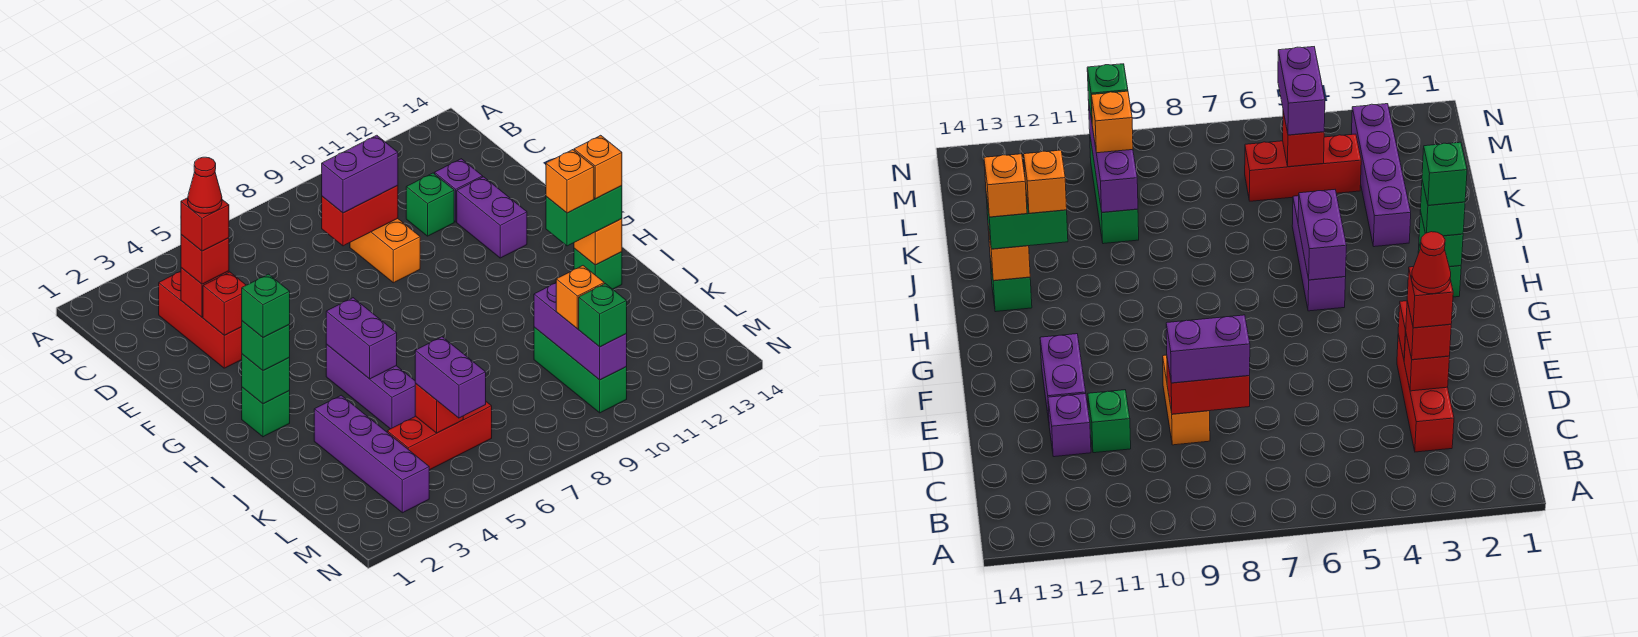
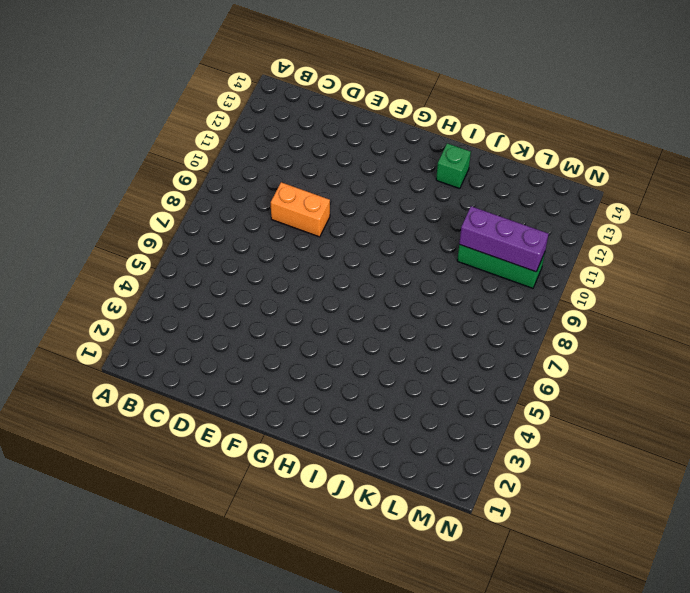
none -> red 1x3 brick [159,272,242,368]
none -> green 1x1 brick [406,173,454,236]
none -> purple 1x1 brick [435,159,483,222]
none -> purple 1x2 brick [457,177,527,258]

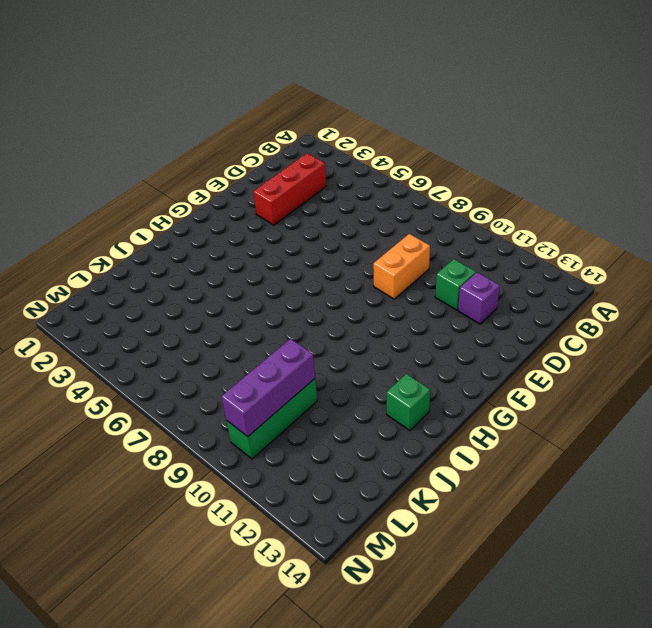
none -> purple 1x2 brick [457,177,527,258]
none -> green 1x1 brick [242,387,290,437]
none -> purple 1x3 brick [326,344,416,429]
none -> purple 1x4 brick [314,395,429,513]

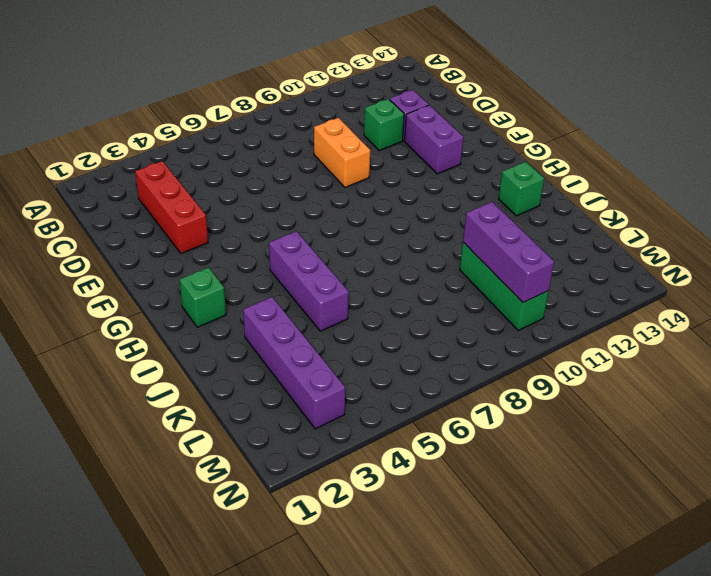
none -> red 1x3 brick [387,402,492,470]
none -> red 1x1 brick [181,268,229,317]
none -> red 1x2 brick [322,186,398,246]
none -> red 1x1 brick [203,272,246,335]

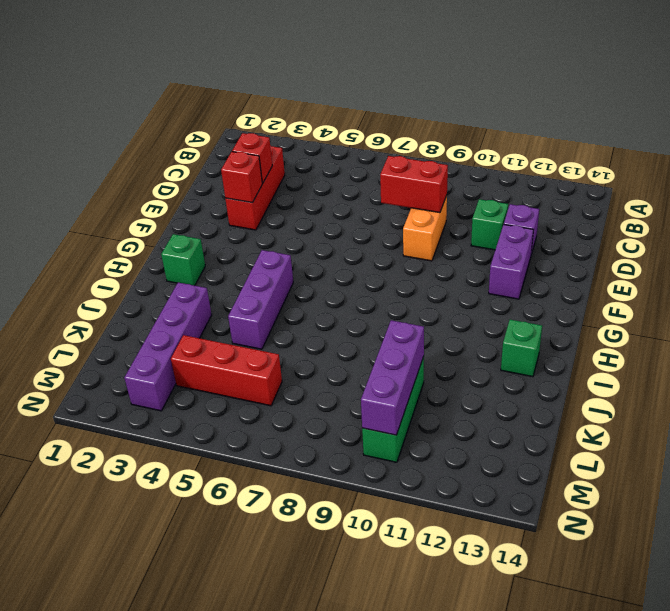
none -> green 1x1 brick [242,354,290,404]
none -> purple 1x2 brick [326,298,397,379]
none -> orange 1x1 brick [574,219,622,265]
none -> red 1x1 brick [415,384,463,433]

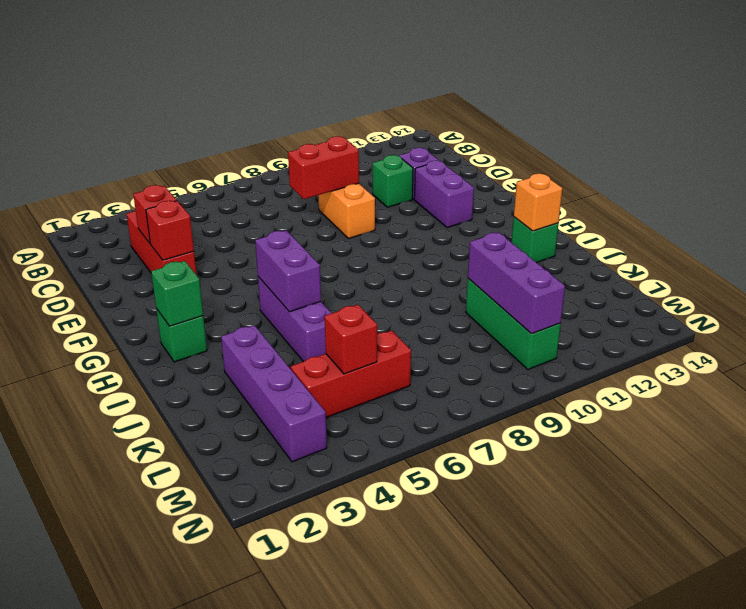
none -> red 1x1 brick [181,235,229,284]
none -> purple 1x2 brick [322,135,398,213]
none -> green 1x1 brick [242,321,290,371]
none -> green 1x2 brick [546,186,622,246]

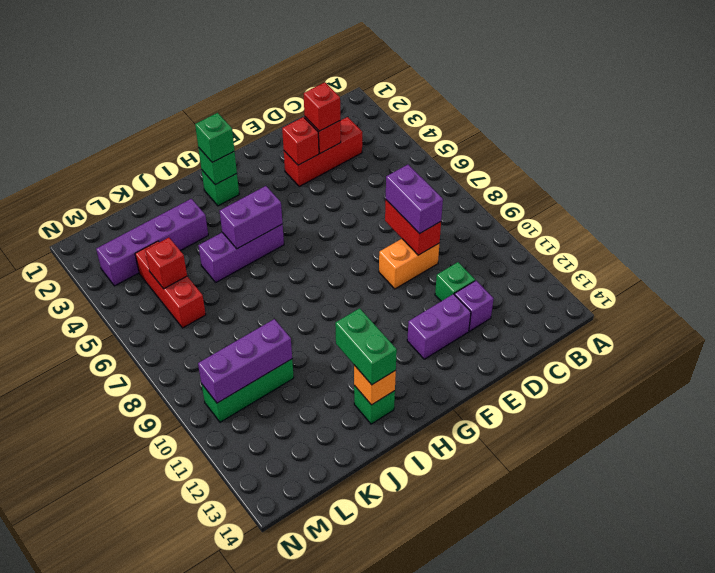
none -> purple 1x2 brick [415,337,486,418]
none -> orange 1x1 brick [556,266,604,329]
none -> green 1x1 brick [579,283,627,347]
none -> red 1x1 brick [181,198,229,251]

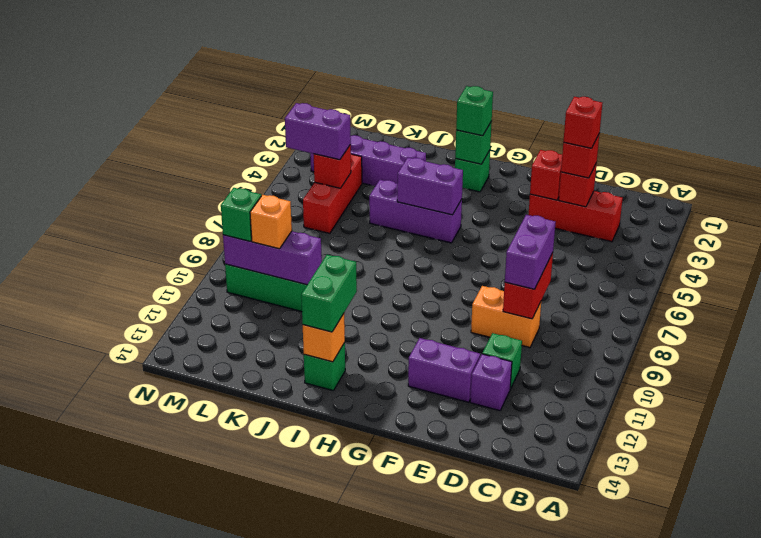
none -> green 1x1 brick [242,274,290,338]
none -> orange 1x1 brick [546,150,594,213]
none -> orange 1x1 brick [574,135,622,199]
none -> red 1x1 cone [188,157,222,214]

